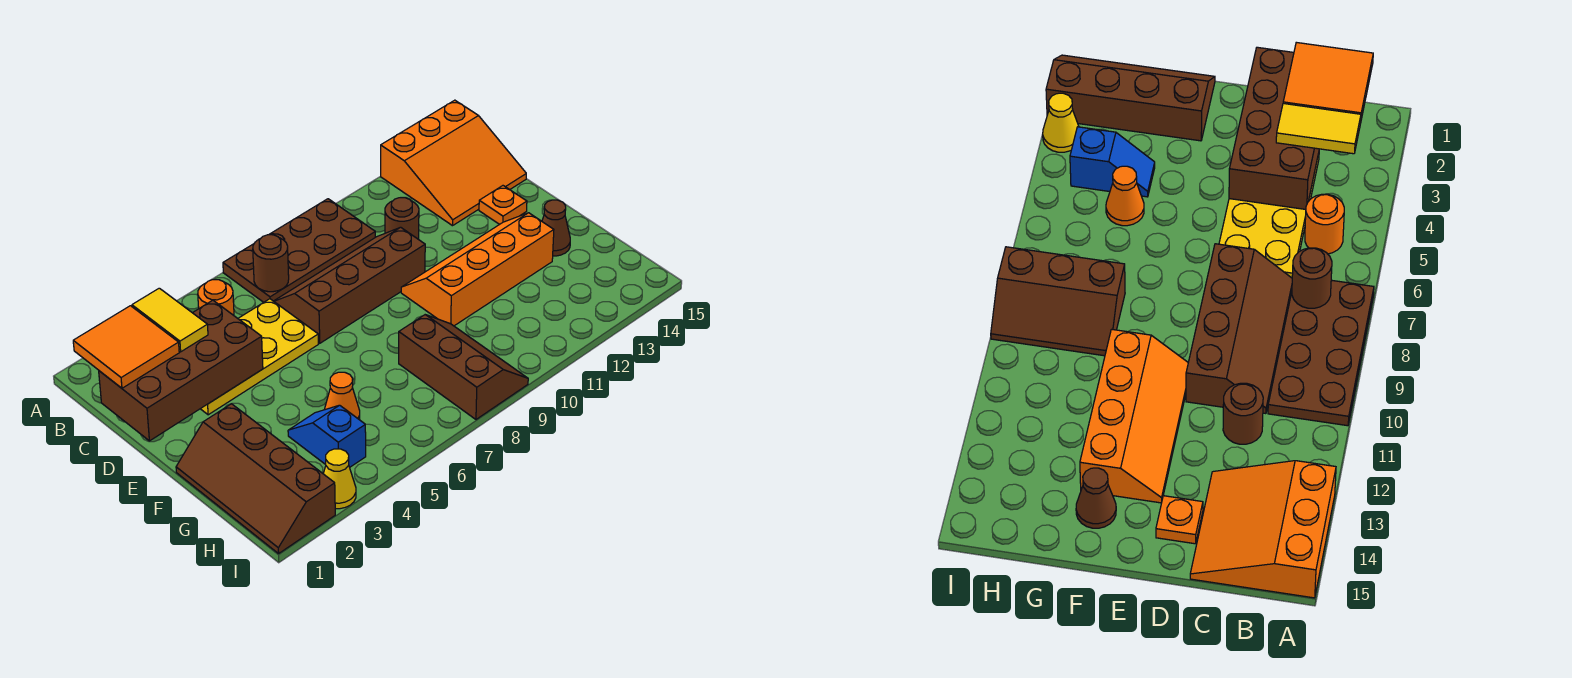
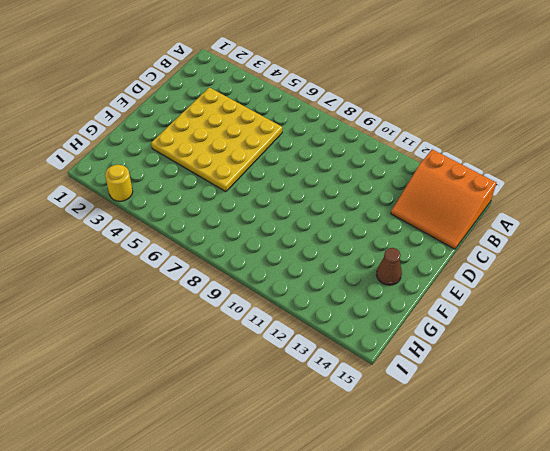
yellow 4x4 plate [151,87,282,192] -> yellow 2x4 plate [201,299,318,415]
yellow 1x1 round brick [105,165,133,201] -> yellow 1x1 cone [323,449,356,509]
none -> brown 2x4 plate [223,199,375,302]
none -> orange 1x1 round brick [198,280,234,315]
none -> brown 2x4 slope [274,227,425,343]

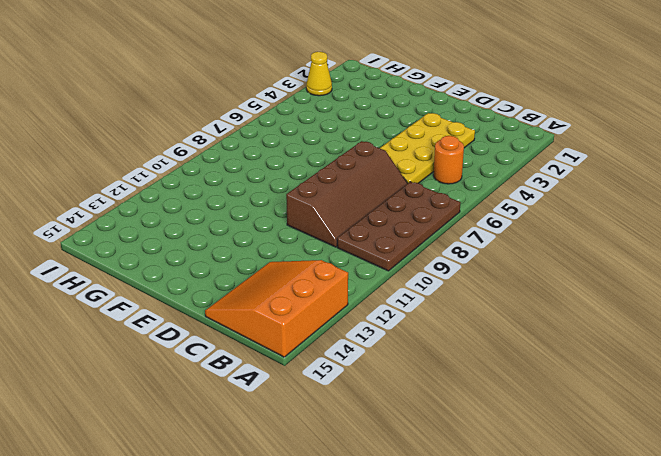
none -> brown 1x1 round brick [385,198,419,239]
none -> orange 1x1 plate [479,186,527,224]
none -> orange 2x4 slope [401,213,554,326]

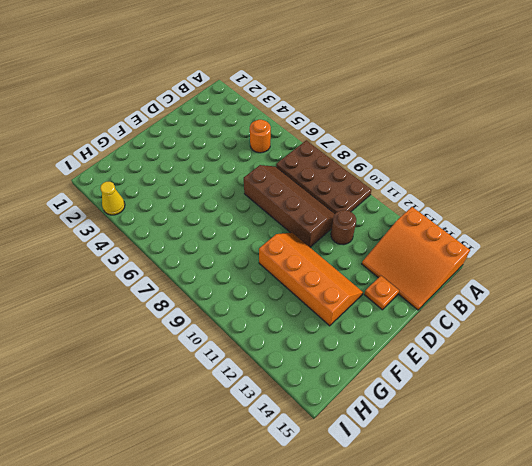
none -> yellow 2x4 plate [201,299,318,415]
none -> brown 2x4 slope [176,404,335,554]
none -> brown 1x1 cone [542,200,570,256]

